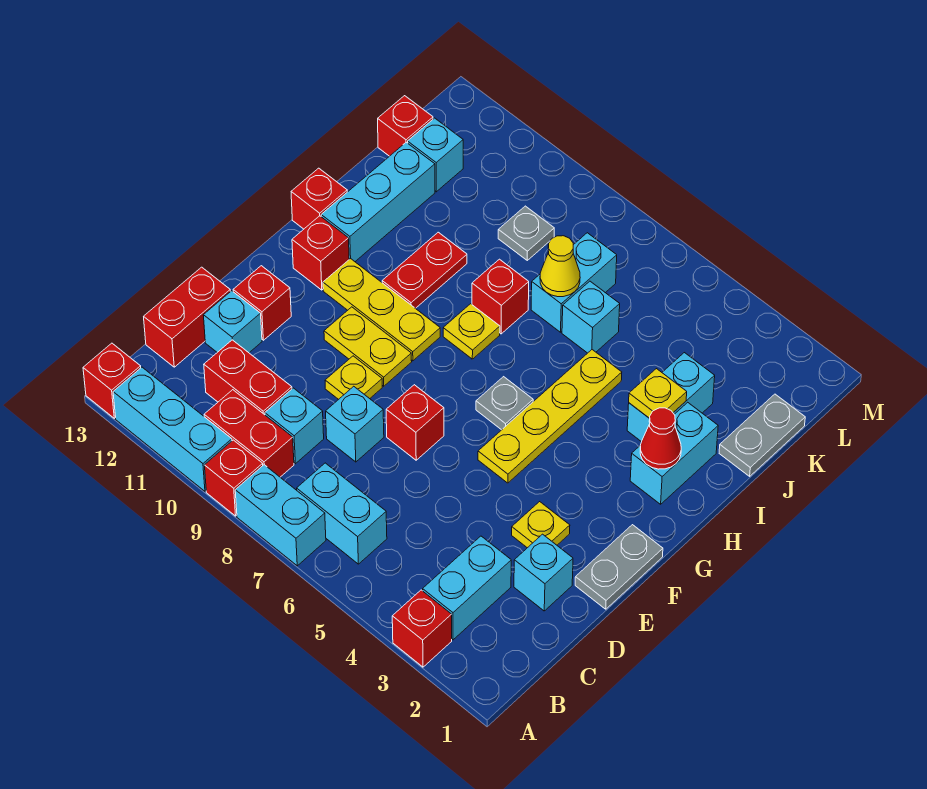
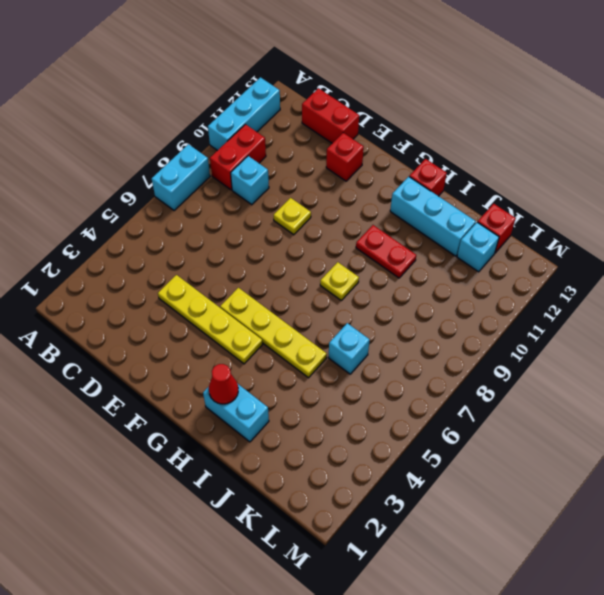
yellow 1x4 plate [158,275,263,364] -> none
none -> red 1x1 brick [392,590,452,667]
none -> red 1x1 brick [205,440,263,516]
none -> red 1x1 brick [83,343,141,418]
none -> cyan 1x2 brick [423,536,511,640]

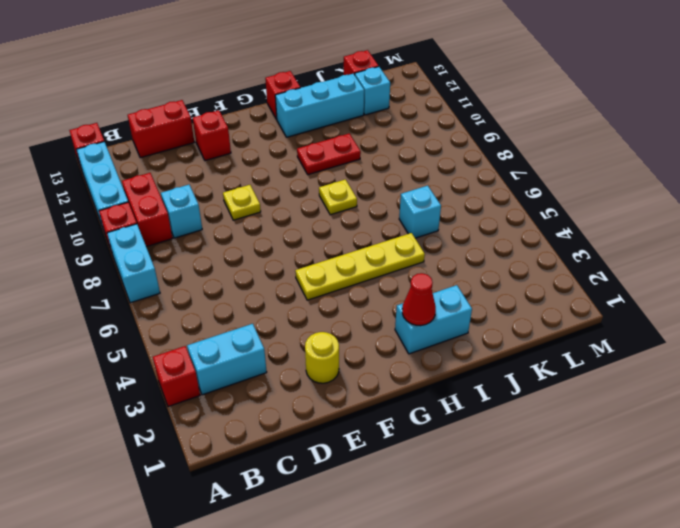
yellow 1x1 round brick [305,332,339,383] -> none
none -> cyan 1x2 brick [297,463,387,564]
none -> red 1x2 brick [204,340,292,415]
none -> cyan 1x1 brick [514,534,573,611]
none -> cyan 1x1 brick [326,386,384,462]

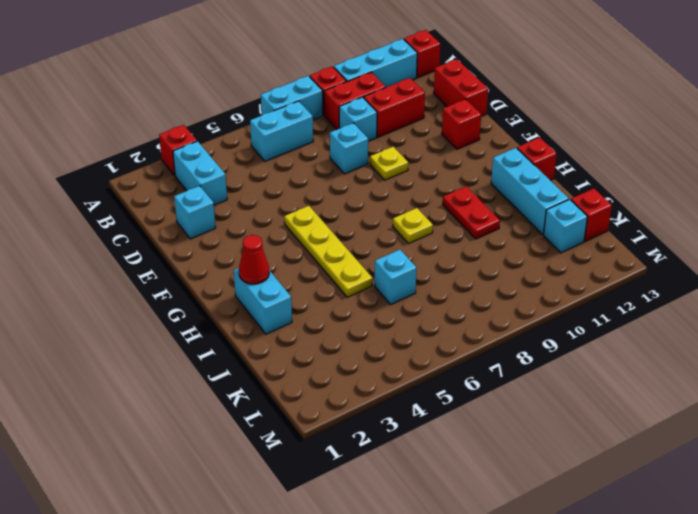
none -> cyan 1x1 brick [203,291,262,353]
none -> grey 1x2 plate [575,525,663,609]
none -> yellow 1x1 plate [512,502,570,548]
none -> red 1x1 brick [386,385,444,460]

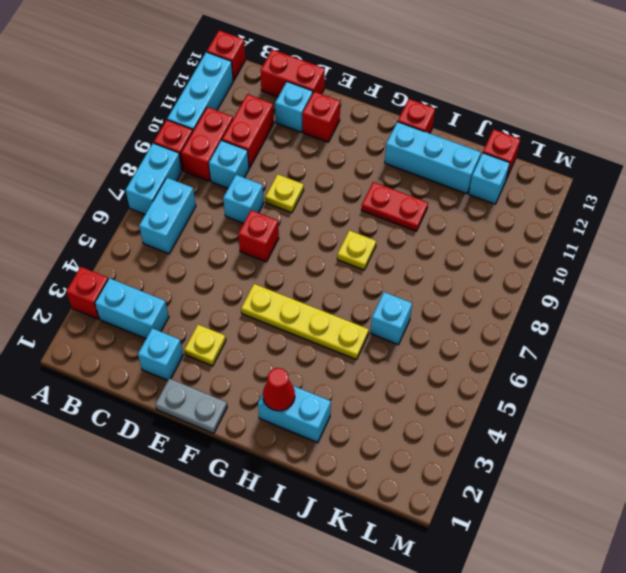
none -> yellow 1x2 plate [324,307,412,386]
none -> grey 1x1 plate [476,377,533,430]
none -> yellow 1x3 plate [323,258,440,361]
none -> red 1x1 brick [292,216,349,290]

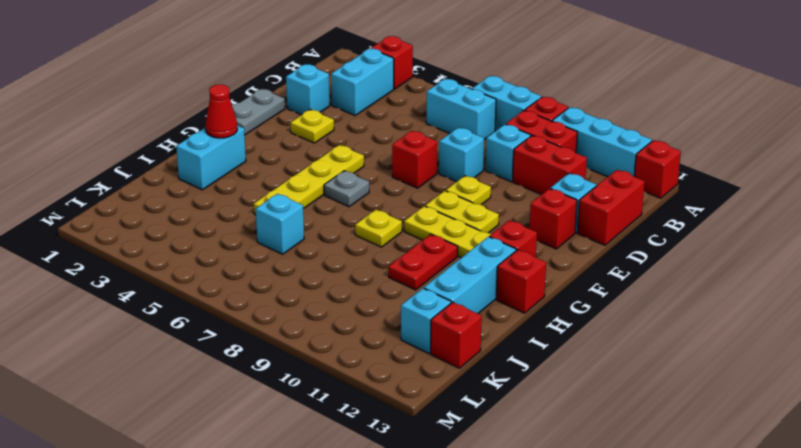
none -> cyan 1x2 brick [627,353,715,442]
none -> red 1x1 brick [472,259,529,334]
none -> grey 1x2 plate [719,394,805,476]
none -> cyan 1x2 brick [531,233,617,332]

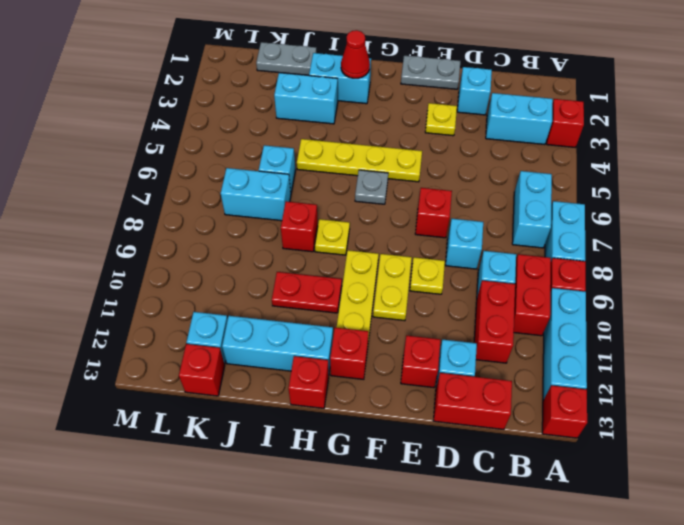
none -> grey 1x1 plate [498,206,554,260]
none -> yellow 1x1 plate [629,369,687,418]
none -> yellow 1x1 cone [540,236,580,297]

